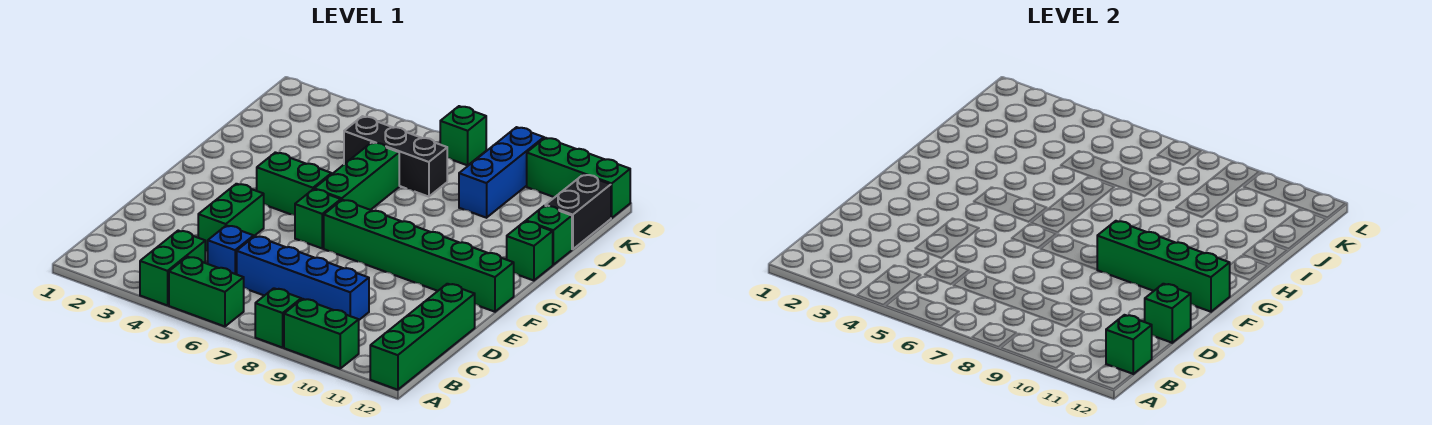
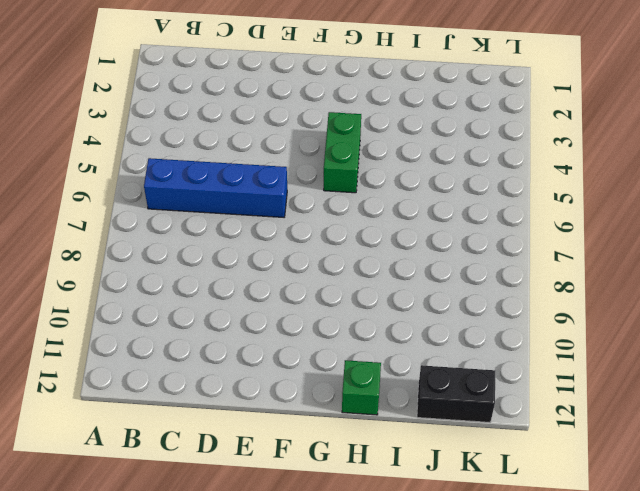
blue 1x4 brick [144,158,287,217] -> blue 1x4 brick turned to [237,236,369,320]
none -> green 1x2 brick [140,231,205,305]
none -> green 1x2 brick [169,257,244,326]
none -> green 1x1 brick [255,288,301,348]

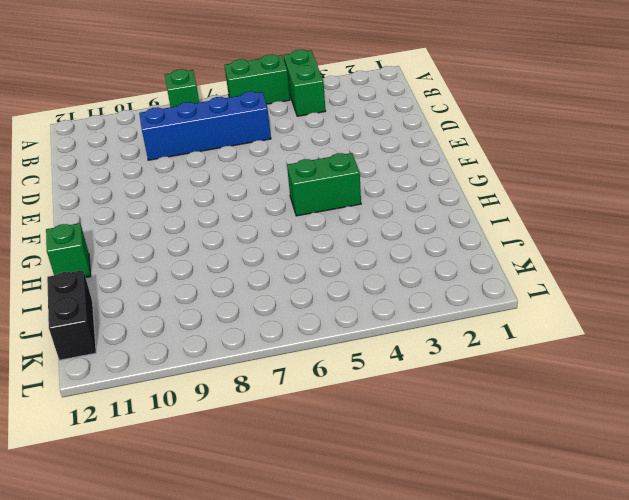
none -> green 1x2 brick [284,299,359,369]
none -> green 1x4 brick [370,284,475,390]
none -> blue 1x1 brick [208,225,254,274]

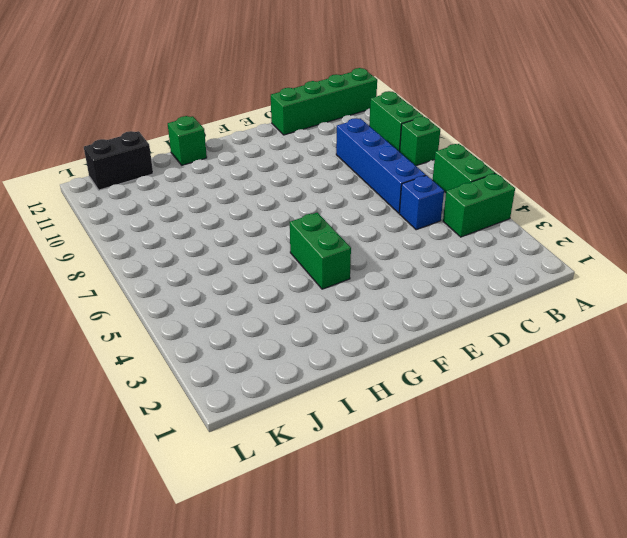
none -> green 1x2 brick [198,184,264,251]
none -> green 1x1 brick [295,189,341,248]
none -> green 1x6 brick [324,200,514,312]

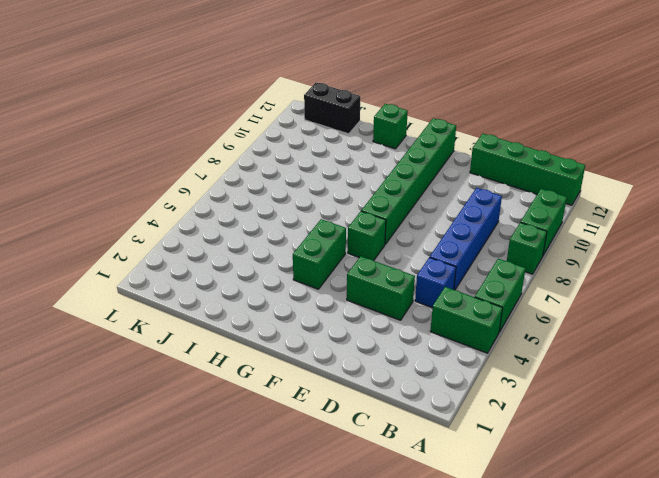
none -> green 1x3 brick [314,142,399,210]
none -> green 1x1 brick [526,206,572,265]
none -> black 1x3 brick [344,116,447,197]

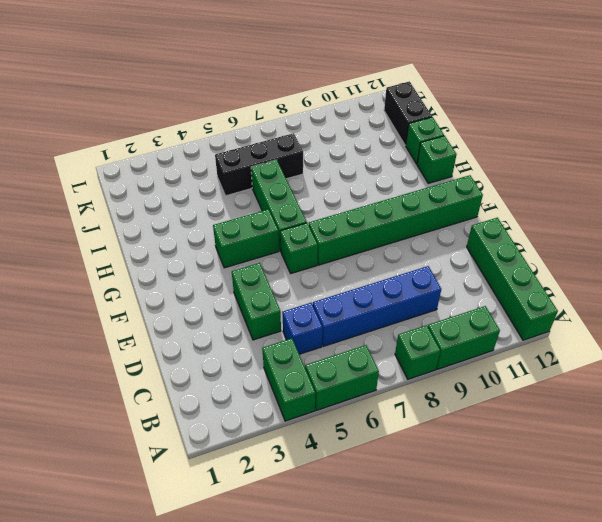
none -> blue 1x3 brick [459,127,544,218]
none -> green 1x1 brick [440,106,486,165]
none -> green 1x3 brick [527,138,630,218]

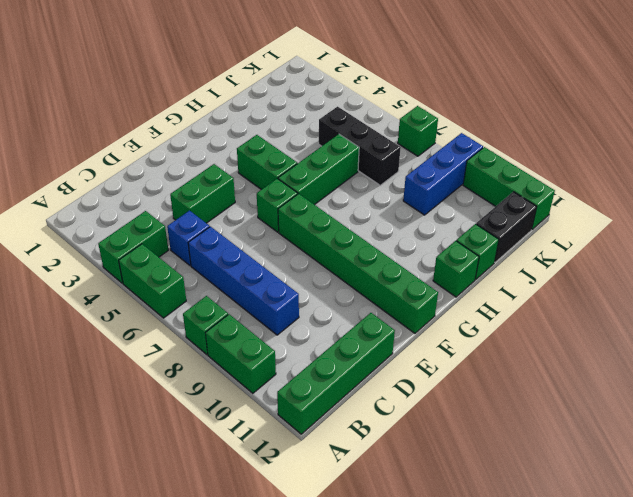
none -> green 1x1 brick [1106,315,1152,374]
none -> green 1x1 brick [1145,284,1191,343]
none -> green 1x4 brick [1097,221,1230,312]

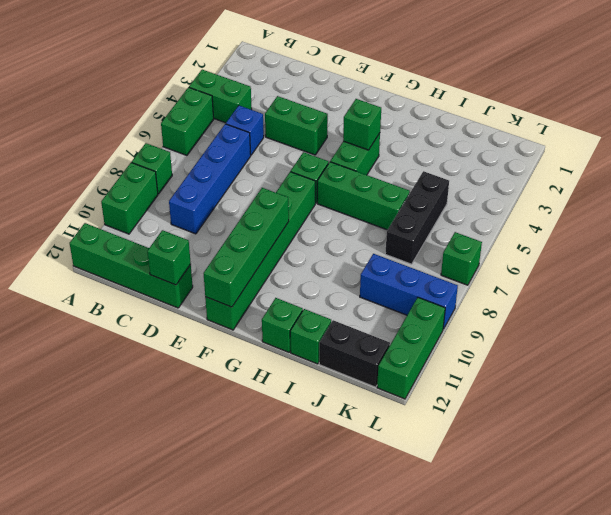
green 1x1 brick [343,99,381,150] -> green 1x1 brick moved to [1106,315,1152,374]

